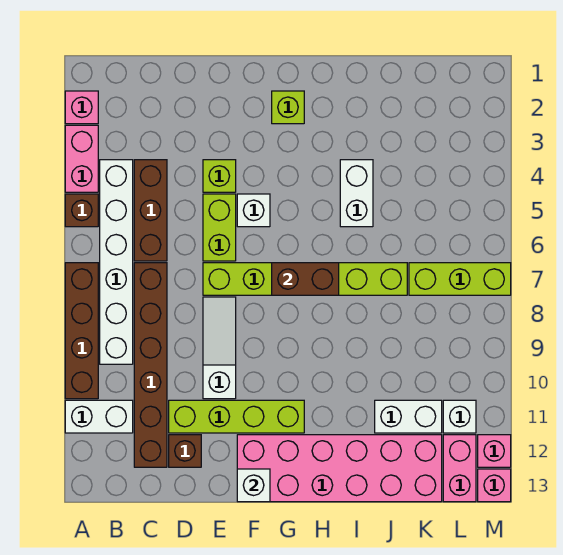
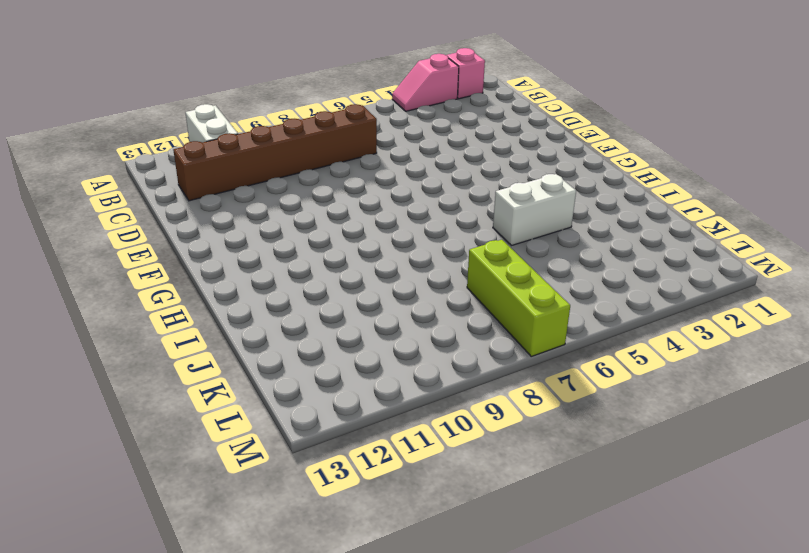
pink 1x2 slope [392,54,459,111] -> pink 1x2 brick [65,125,98,192]
none -> brown 1x1 brick [65,194,98,227]
none -> brown 1x4 brick [65,263,98,399]
none -> white 1x6 brick [100,160,133,364]

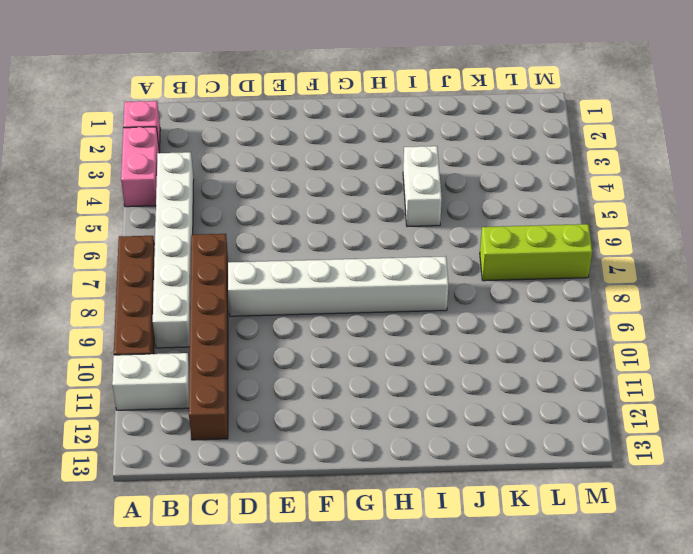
white 1x6 brick [228,256,449,316] -> white 1x3 slope [203,297,236,399]
none -> brown 1x1 brick [65,194,98,227]
none -> brown 1x3 brick [134,160,167,261]
none -> lime 1x4 brick [169,400,304,433]

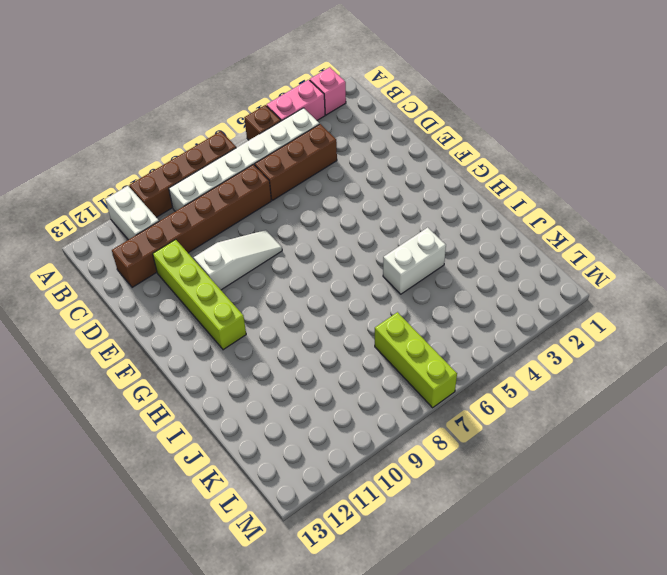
none -> brown 1x1 brick [169,435,201,467]
none -> lime 1x1 brick [203,160,236,192]
none -> lime 1x2 brick [203,194,236,261]

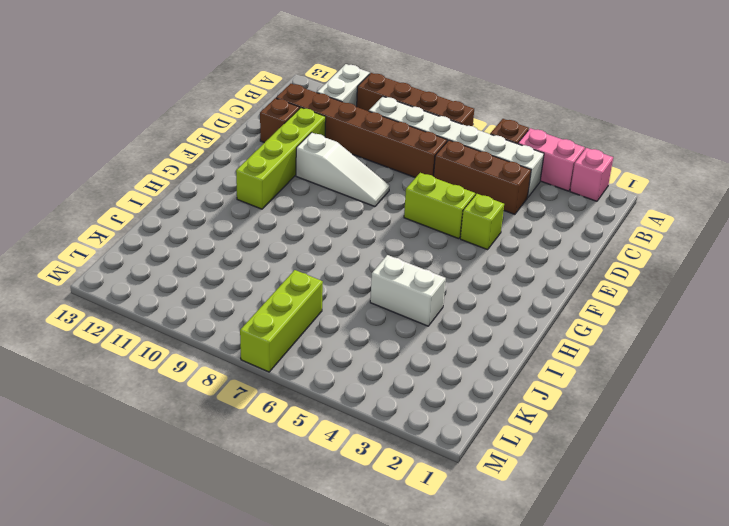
none -> lime 1x6 brick [203,263,407,295]
none -> white 1x1 brick [237,194,270,227]
none -> pink 2x6 brick [237,435,442,502]

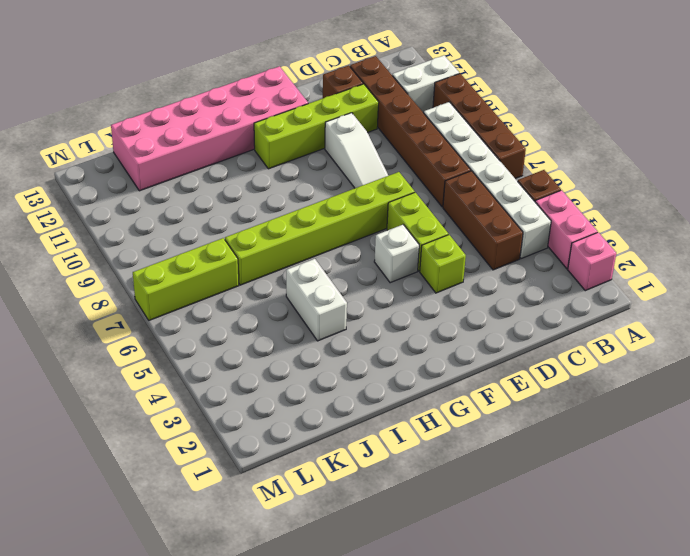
none -> lime 1x1 brick [272,91,304,124]
none -> white 1x2 brick [375,400,442,433]
none -> white 1x1 brick [443,400,476,433]

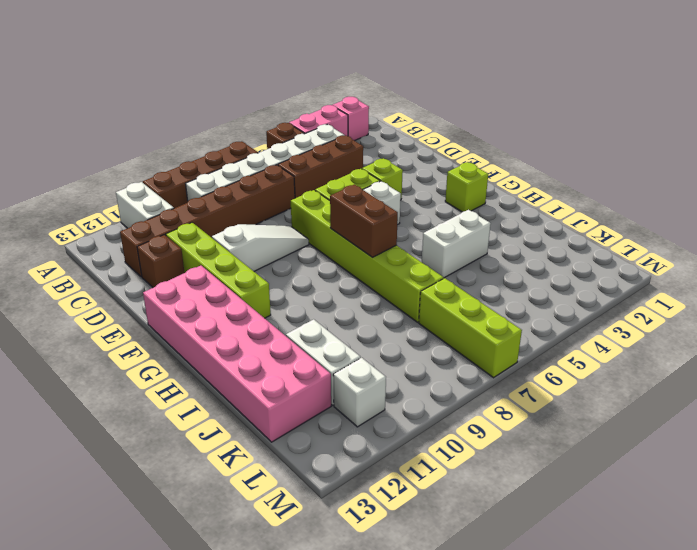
none -> pink 1x2 brick [443,435,476,502]
none -> pink 1x1 brick [478,435,511,467]
none -> pink 1x1 brick [478,469,511,502]

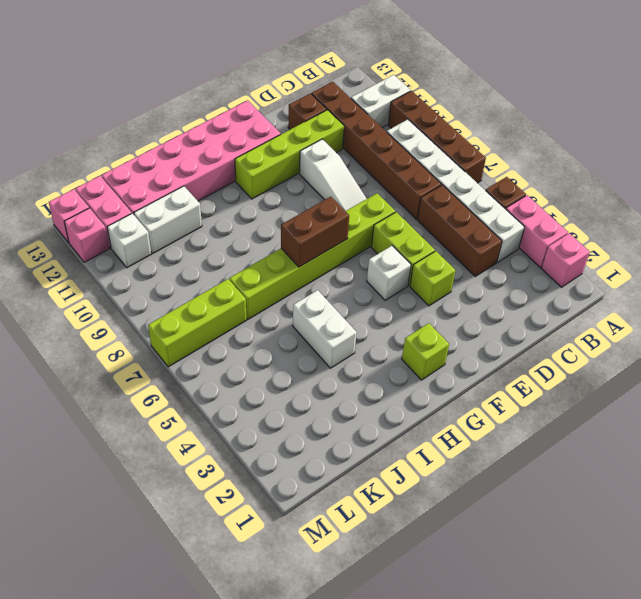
none -> white 1x1 brick [237,469,270,502]

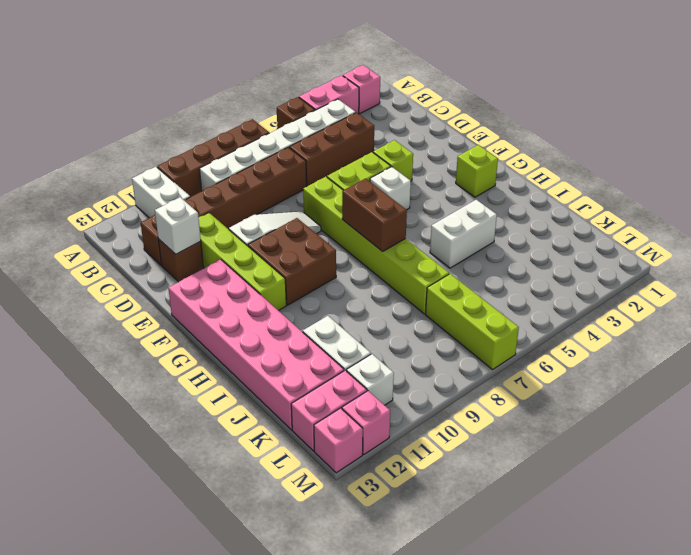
white 1x1 brick [155,197,201,254] -> white 1x1 brick moved to [237,469,270,502]
brown 2x2 brick [248,218,336,305] -> none

